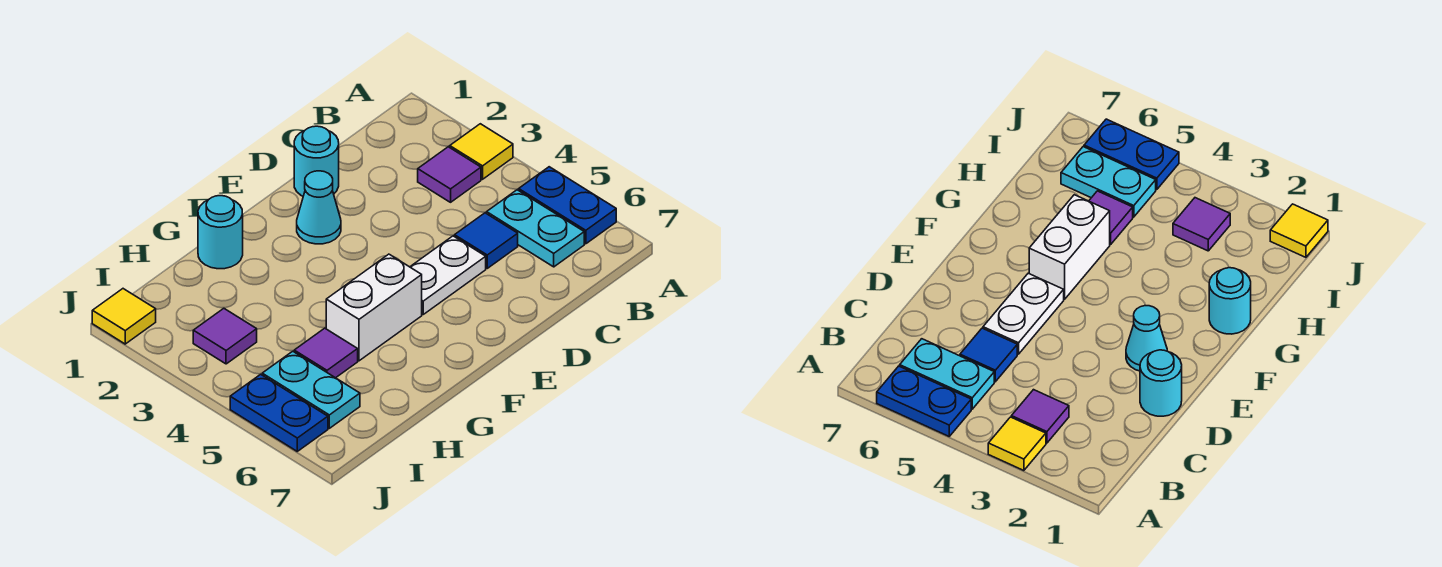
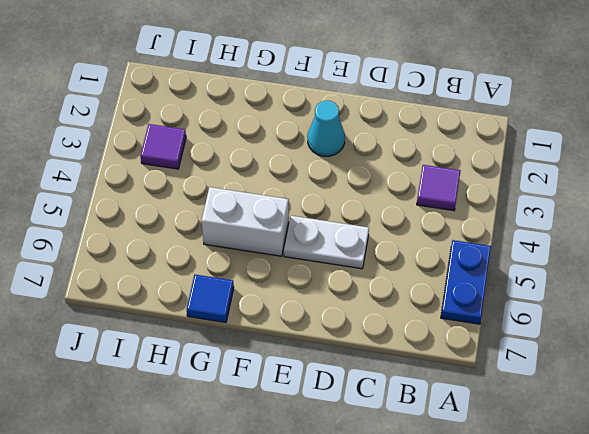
blue 1x1 tile [187,275,234,323] -> blue 1x1 tile moved to [455,213,518,268]
none -> yellow 1x1 tile [450,124,513,179]
none -> cyan 1x2 plate [487,190,584,267]
none -> cyan 1x1 round brick [294,126,339,196]

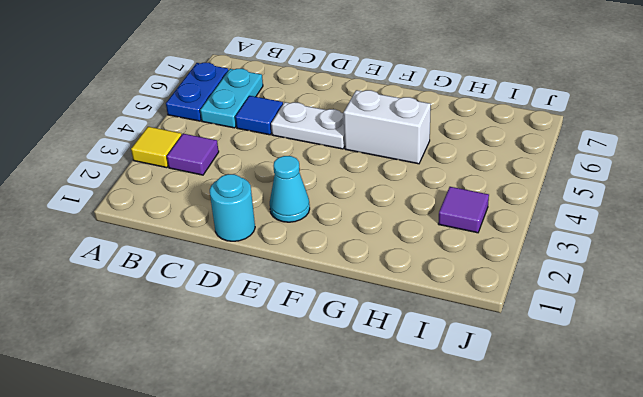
none -> cyan 1x1 round brick [198,196,243,269]
none -> purple 1x1 tile [294,328,358,378]
none -> cyan 1x2 plate [262,351,360,428]

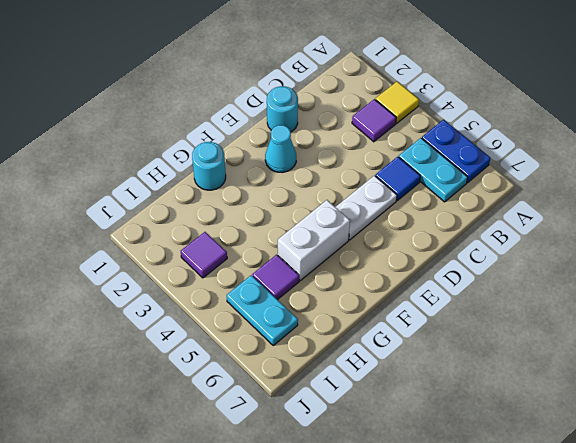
none -> yellow 1x1 tile [92,289,156,344]
none -> blue 1x2 plate [230,374,328,451]

